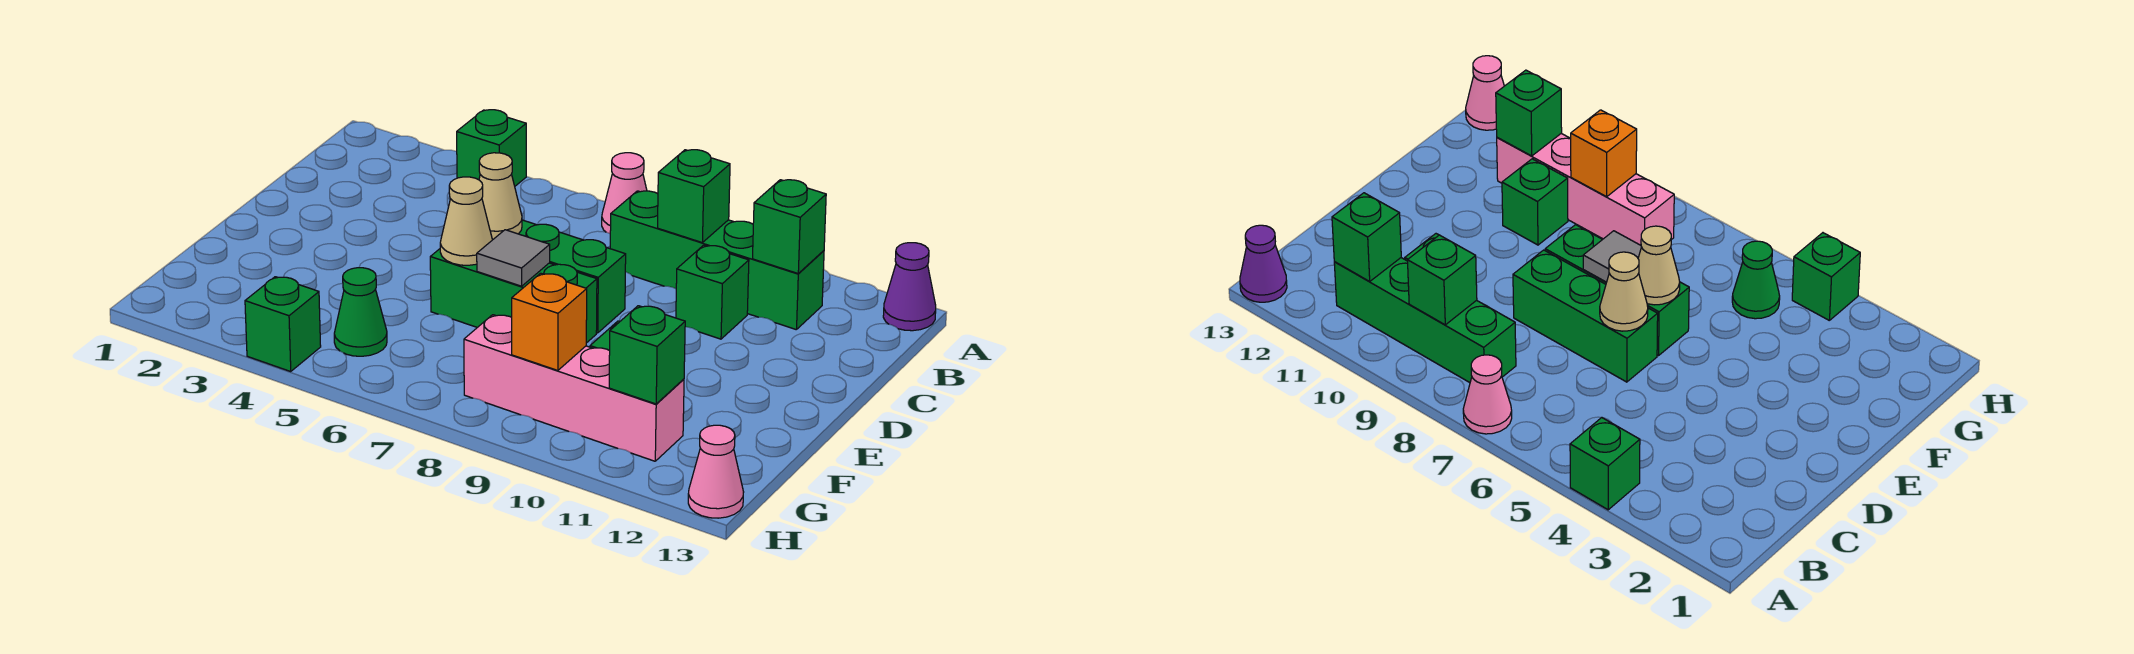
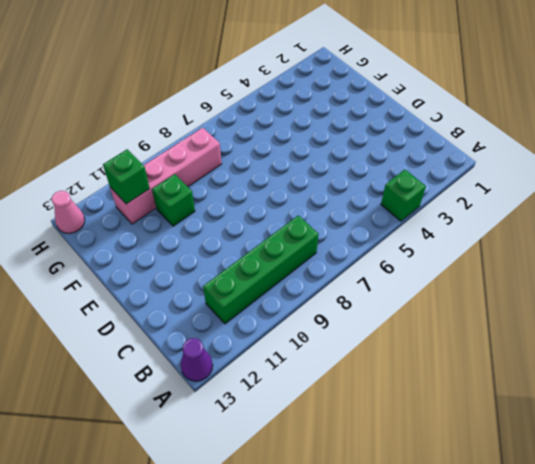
none -> pink 1x1 cone [602,153,647,233]
none -> green 1x1 brick [676,245,749,339]
none -> green 1x3 brick [519,220,626,333]

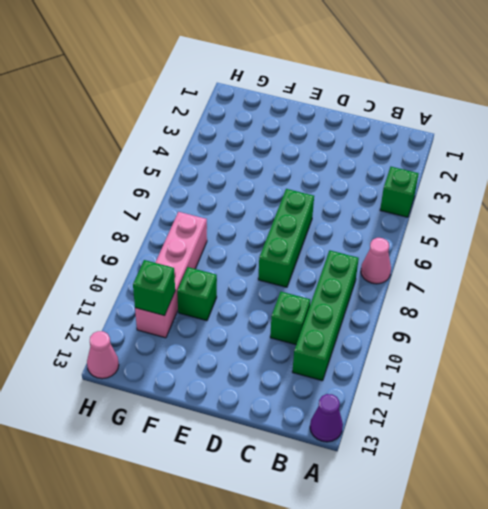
none -> green 1x3 brick [430,249,597,343]
none -> green 1x1 cone [334,268,387,356]
none -> green 1x1 brick [245,277,321,371]

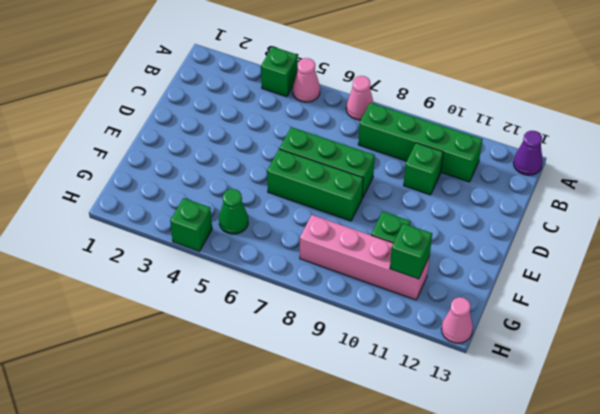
pink 1x1 cone [293,58,320,102] -> none
none -> green 1x1 brick [658,150,730,242]
none -> green 1x1 brick [753,180,826,273]
none -> tan 1x1 cone [479,153,522,240]

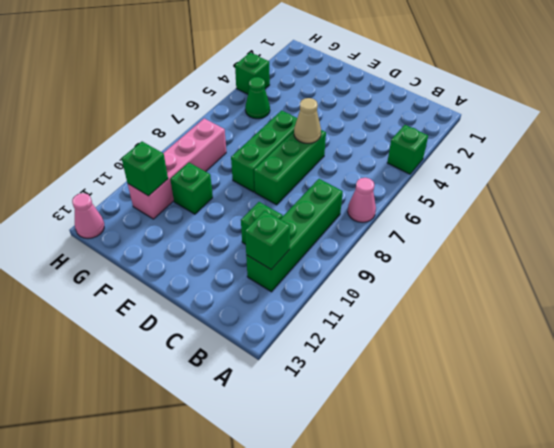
none -> purple 1x1 cone [883,243,936,331]
none -> green 1x1 brick [658,150,730,242]
none -> tan 1x1 cone [440,177,492,265]

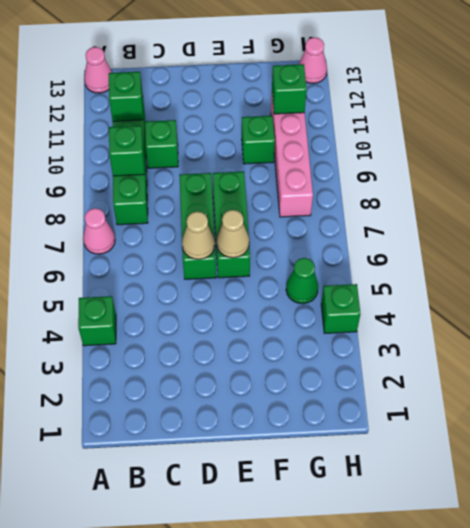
pink 1x1 cone [84,47,112,93] -> purple 1x1 cone [883,243,936,331]
none -> grey 1x1 tile [477,230,550,286]
none -> orange 1x1 brick [512,273,587,371]

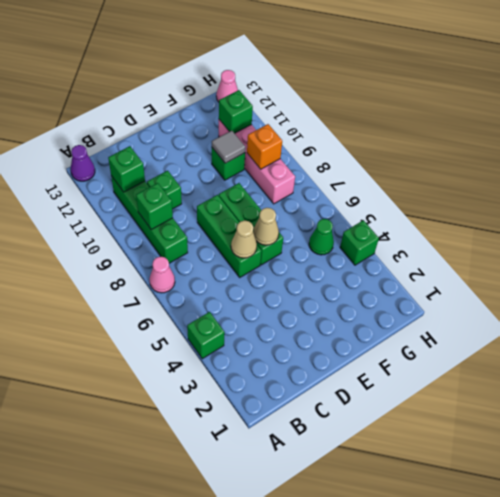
grey 1x1 tile [212,131,245,163] -> grey 1x1 tile moved to [477,230,550,286]

